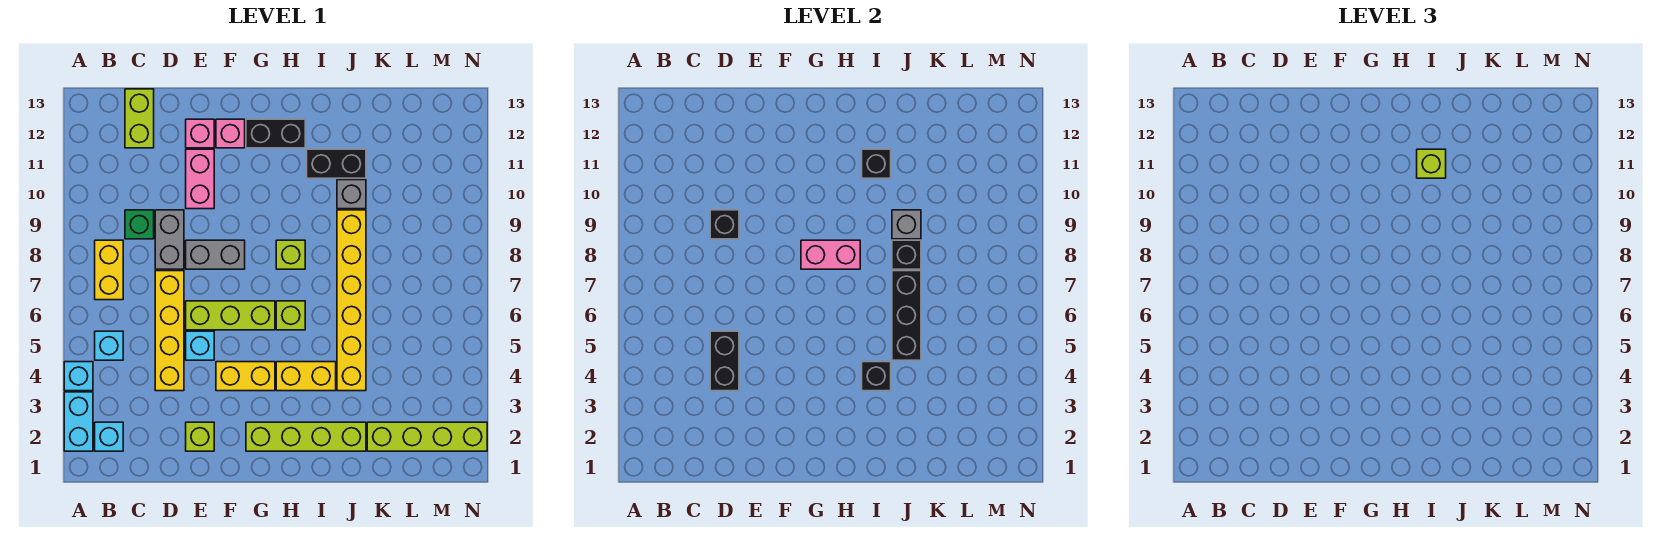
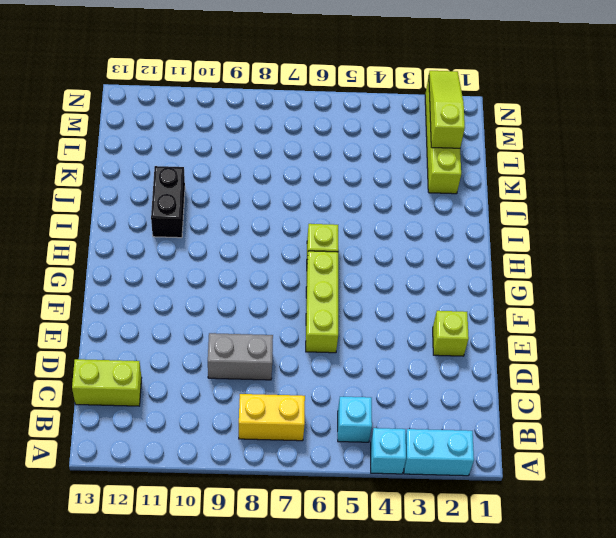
lime 1x3 slope [429,71,465,148] -> none
none -> cyan 1x1 brick [95,422,123,451]
none -> green 1x1 brick [125,210,154,239]
none -> yellow 1x4 brick [155,271,184,391]
none -> cyan 1x1 brick [186,331,214,360]

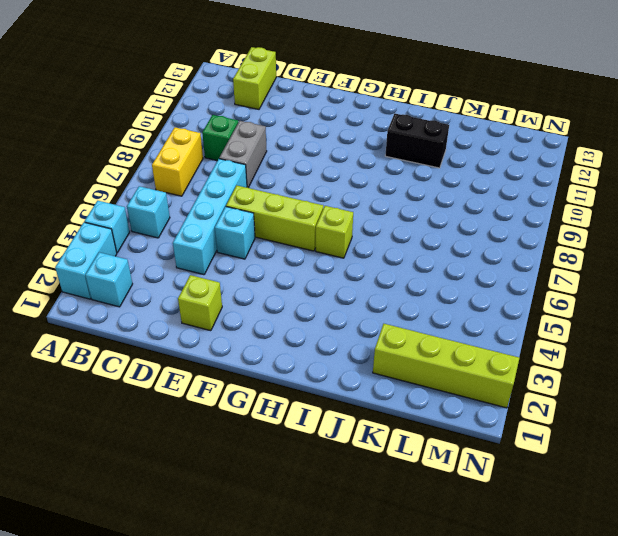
cyan 1x4 brick [173,159,247,275] -> yellow 1x4 brick [155,271,184,391]
none -> grey 1x2 brick [186,240,245,269]
none -> pink 1x2 brick [186,149,214,209]
none -> pink 1x1 brick [186,119,214,148]
none -> yellow 1x2 brick [216,362,275,391]

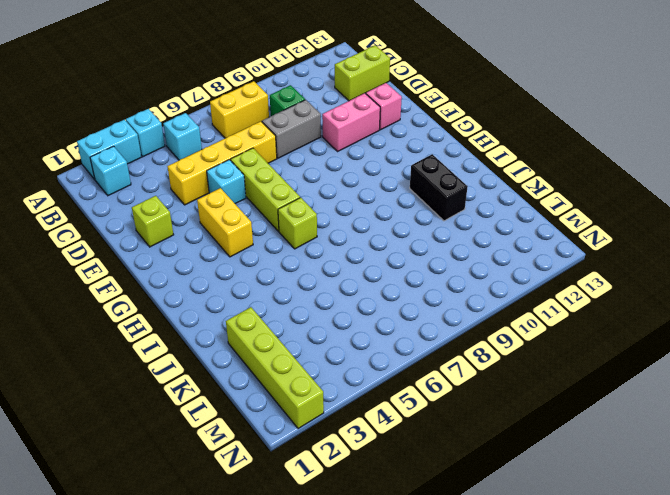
none -> grey 1x2 brick [186,240,245,269]
none -> pink 1x1 brick [216,119,245,148]
none -> lime 1x4 brick [246,422,366,451]
none -> black 1x2 brick [246,119,305,148]

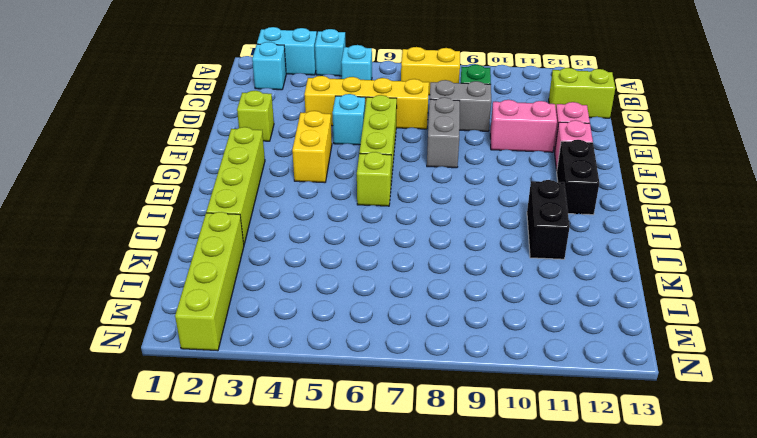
none -> yellow 1x2 brick [276,362,336,391]
none -> lime 1x1 brick [276,240,305,269]
none -> yellow 1x6 brick [337,210,366,391]
none -> grey 1x1 brick [337,180,366,209]

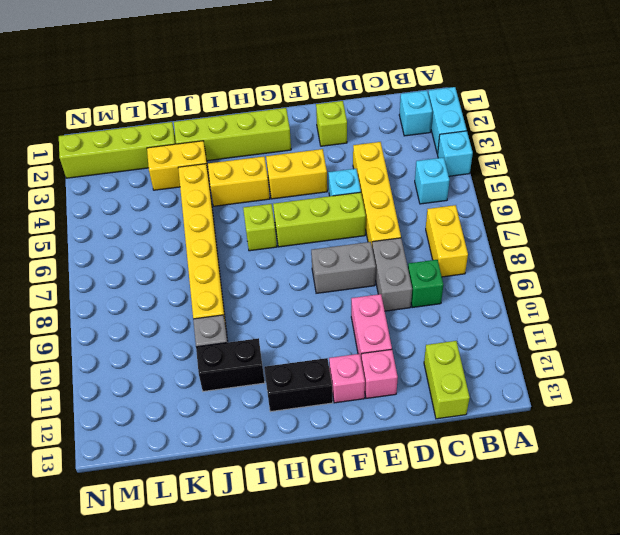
yellow 1x2 brick [147,141,209,190] -> none
none -> lime 1x1 brick [276,240,305,269]
none -> black 1x2 brick [710,331,739,391]
none -> black 1x1 brick [710,210,739,239]
none -> pink 1x2 brick [801,240,860,269]

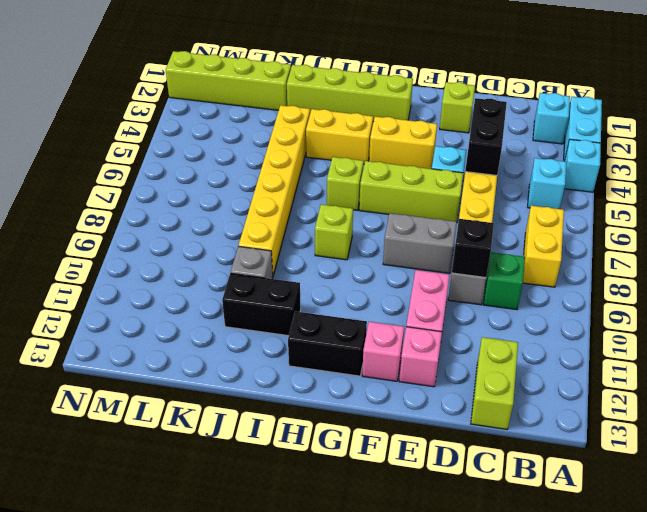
none -> pink 1x2 brick [801,240,860,269]
none -> black 1x1 brick [862,362,891,391]
none -> black 1x1 brick [862,149,891,178]
none -> black 1x3 brick [892,271,921,360]

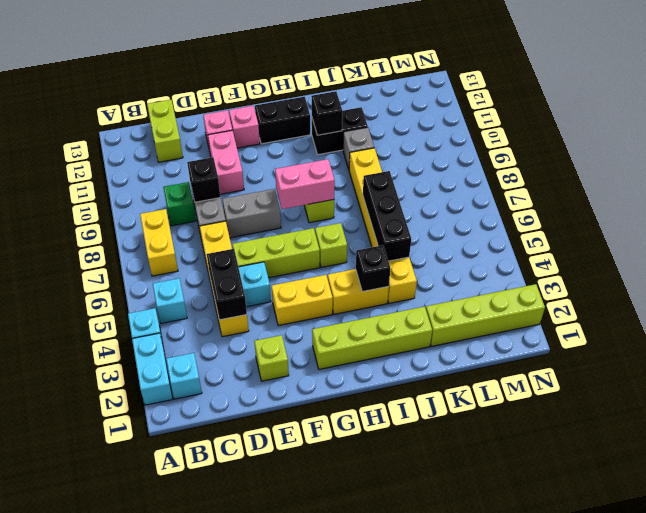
none -> black 1x1 brick [892,240,921,269]
none -> grey 1x1 brick [892,210,921,239]
none -> lime 1x1 brick [1417,149,1446,178]

